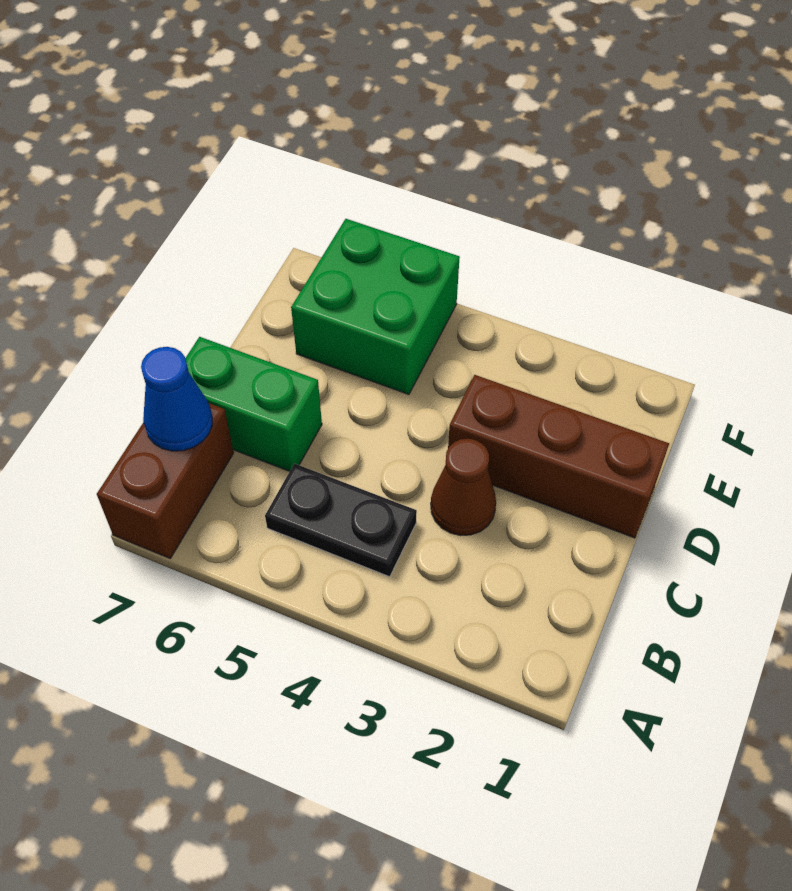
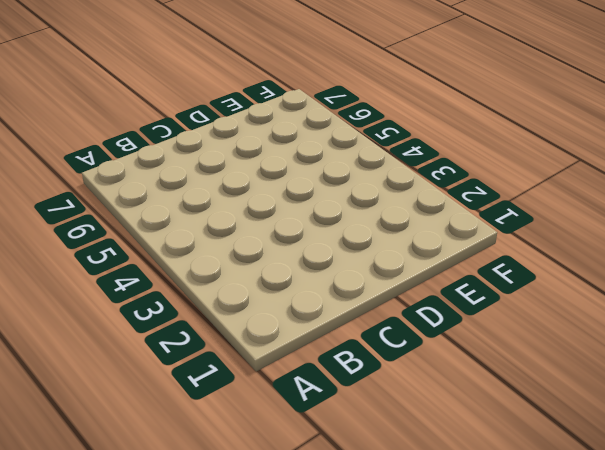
none -> brown 1x2 brick [97,403,234,558]
none -> black 1x2 plate [265,464,417,577]

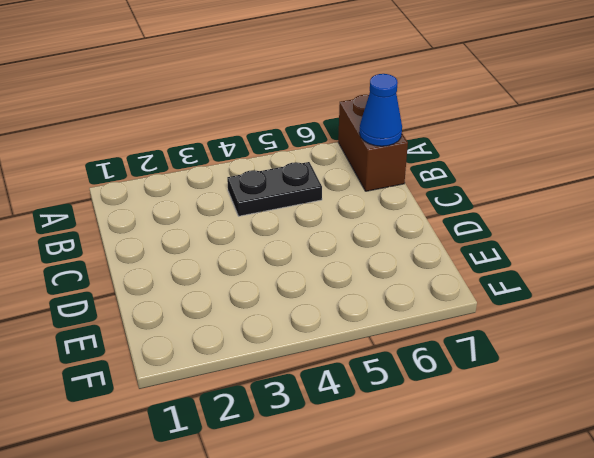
none -> brown 1x1 cone [431,439,496,535]
none -> green 1x2 brick [185,337,322,471]

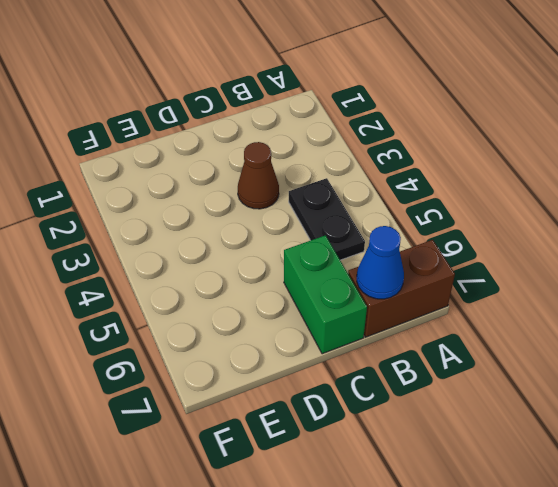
none -> brown 1x3 brick [448,375,669,538]
none -> green 2x2 brick [291,219,460,394]

